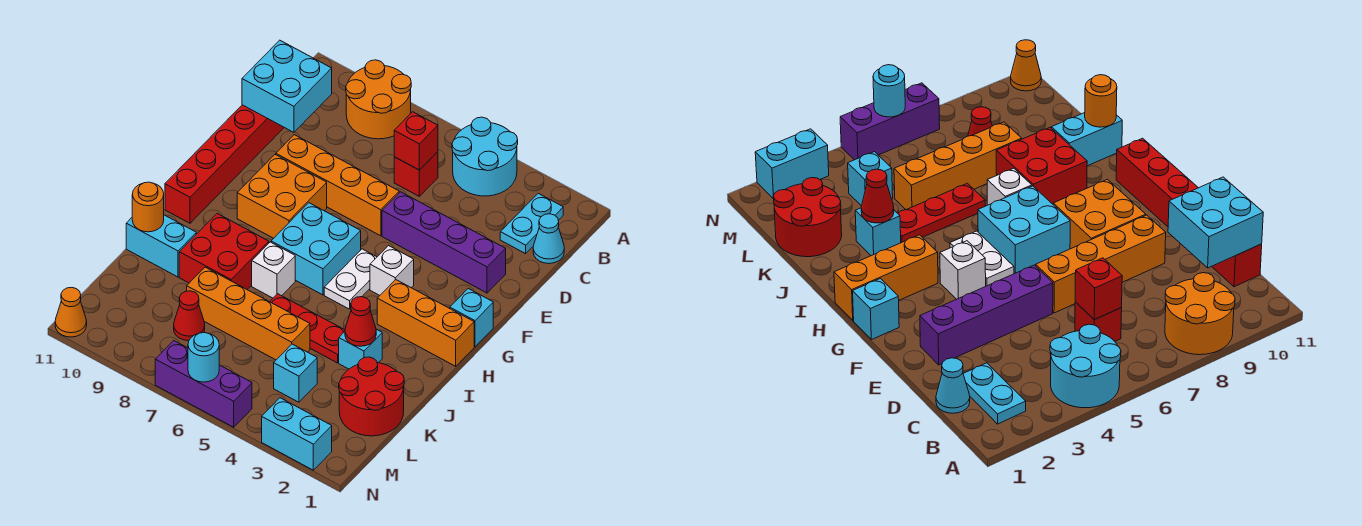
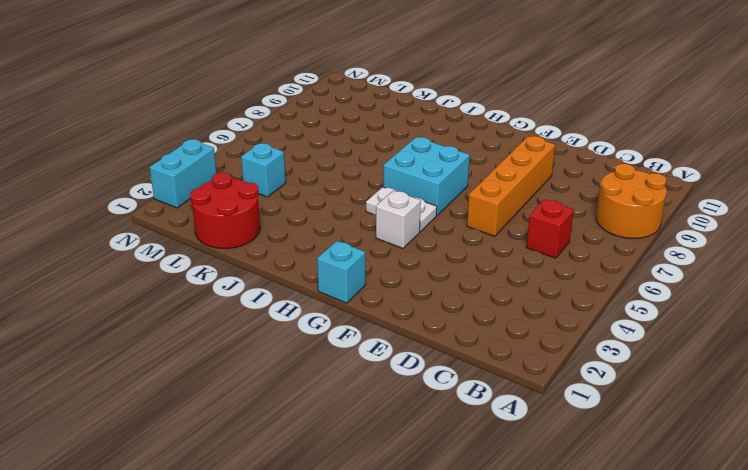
none -> cyan 2x2 round brick [452,117,518,196]
none -> cyan 1x2 plate [500,193,563,254]
none -> cyan 1x1 cone [533,214,564,264]
none -> red 1x6 brick [165,105,284,223]

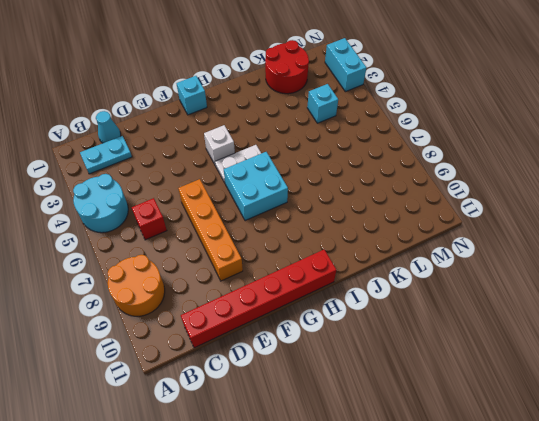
none -> purple 1x4 brick [382,192,506,293]
none -> orange 2x2 brick [237,155,327,238]
none -> orange 1x3 brick [377,280,474,366]
none -> white 1x1 brick [252,242,295,298]

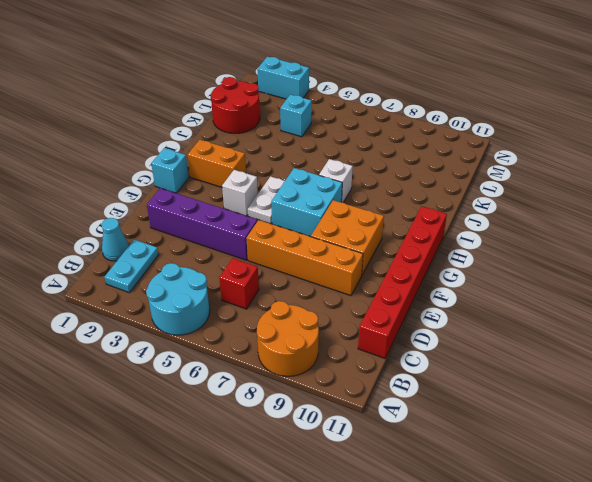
orange 1x2 brick [188,140,246,187] -> orange 1x3 brick [377,280,474,366]
none -> red 2x2 brick [179,214,269,289]
none -> cyan 1x1 brick [339,329,382,369]
none -> red 1x3 plate [270,294,345,363]
none -> cyan 1x2 brick [126,215,196,277]

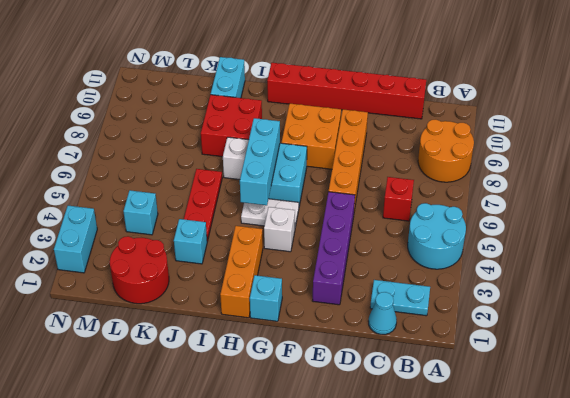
cyan 1x3 brick [240,118,280,205] -> none
none -> orange 1x4 brick [187,267,310,360]
none -> red 1x1 cone [174,291,205,341]
none -> purple 1x3 brick [155,341,252,427]
none -> orange 1x1 cone [55,287,87,337]

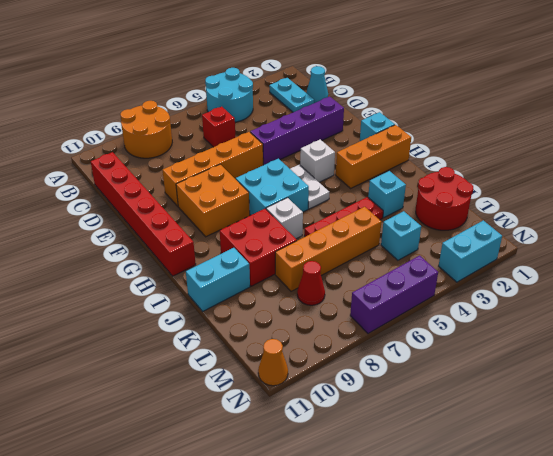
none -> red 1x1 brick [394,112,438,170]
none -> cyan 2x2 brick [242,40,332,132]
none -> red 1x1 cone [345,297,376,346]
none -> orange 1x1 round brick [132,182,164,232]

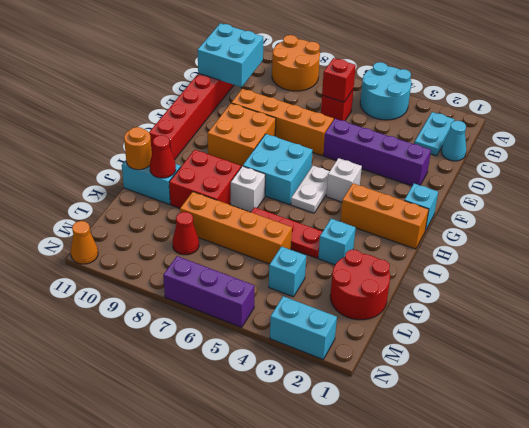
red 1x1 cone [150,135,176,178] -> red 1x1 cone moved to [345,297,376,346]
none -> cyan 1x1 round brick [188,333,219,382]

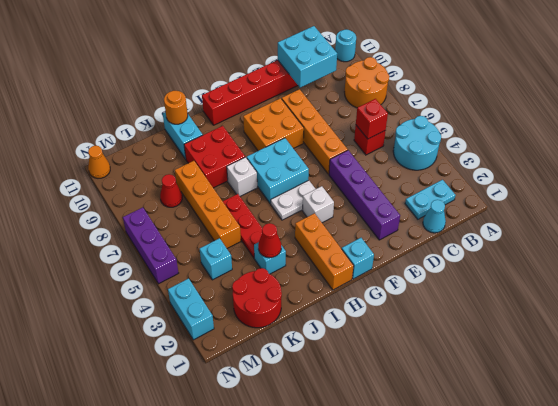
cyan 1x1 round brick [335,29,356,62] -> cyan 1x1 round brick moved to [188,333,219,382]

